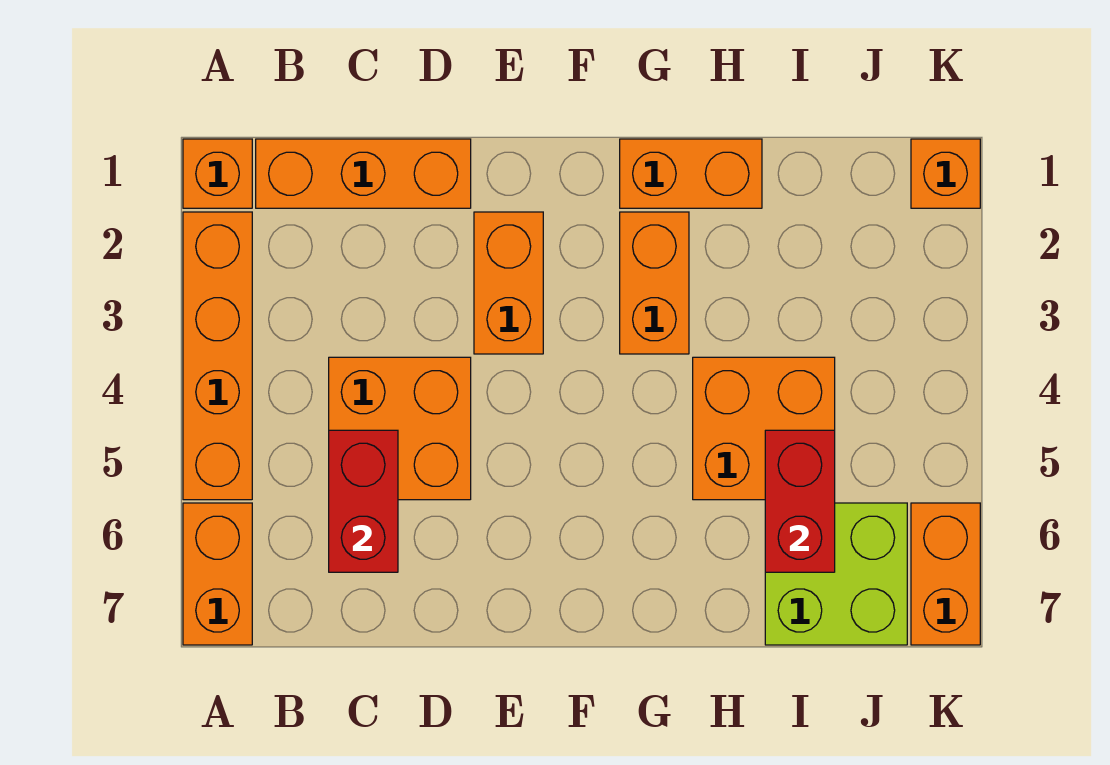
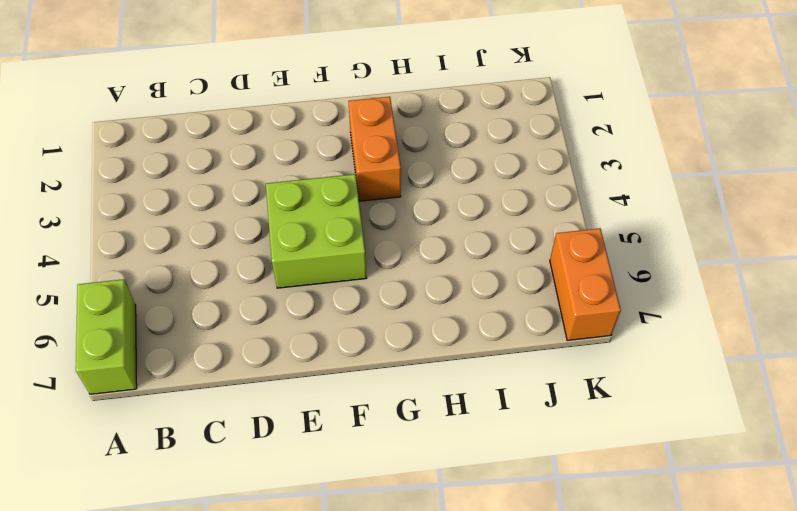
lime 1x2 brick [76,279,137,394] -> orange 1x2 brick [183,503,252,645]
lime 2x2 brick [266,174,367,288] -> lime 2x2 brick moved to [765,503,907,645]
none -> orange 1x1 brick [183,139,252,208]
none -> orange 1x4 brick [183,212,252,500]
none -> orange 1x3 brick [256,139,471,208]

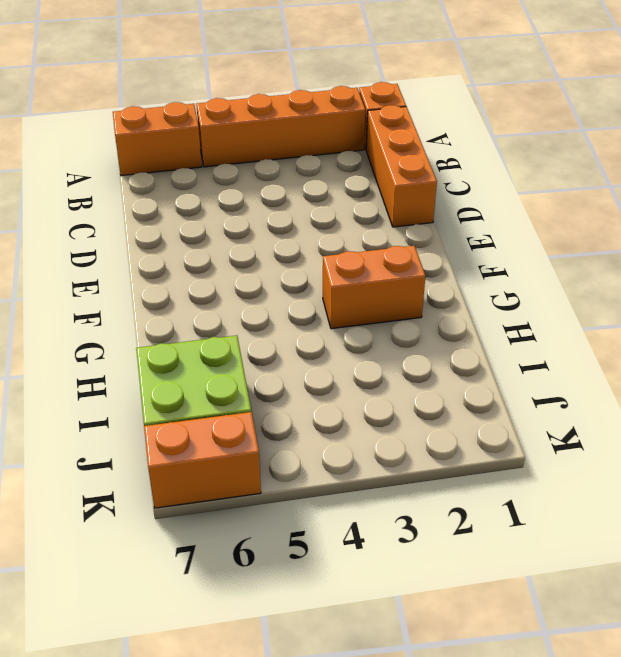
none -> orange 2x2 brick [329,357,471,500]
none -> orange 1x2 brick [474,212,543,354]
none -> orange 1x2 brick [620,139,762,208]

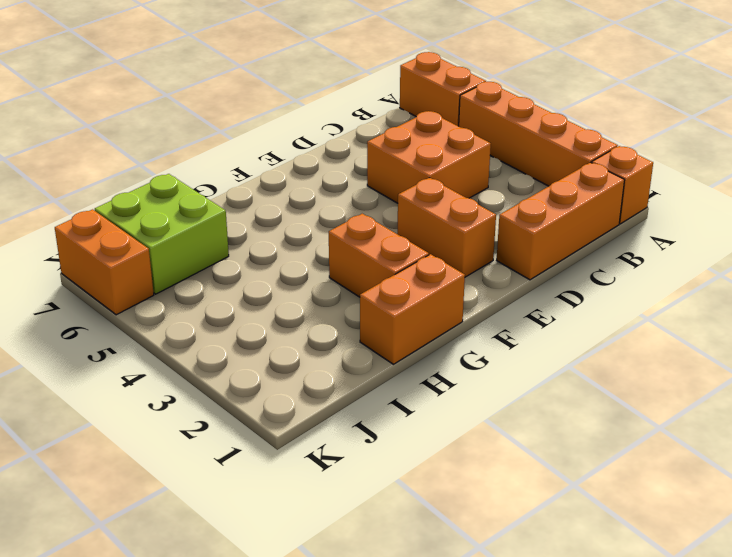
none -> orange 2x2 brick [693,357,835,500]
none -> orange 1x1 brick [911,139,980,208]
none -> red 1x2 brick [329,430,398,572]

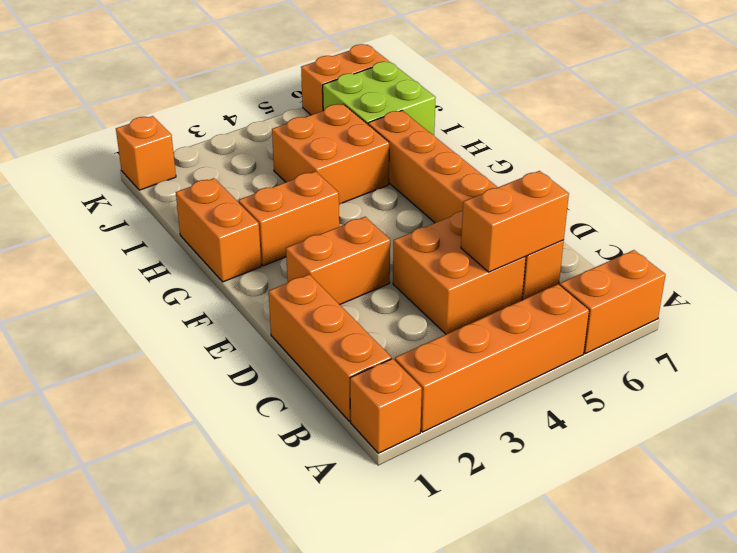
orange 1x2 brick [461,171,569,272] -> red 1x2 brick [329,430,398,572]
orange 1x6 brick [368,111,564,300] -> none
none -> red 1x2 brick [765,430,835,572]

